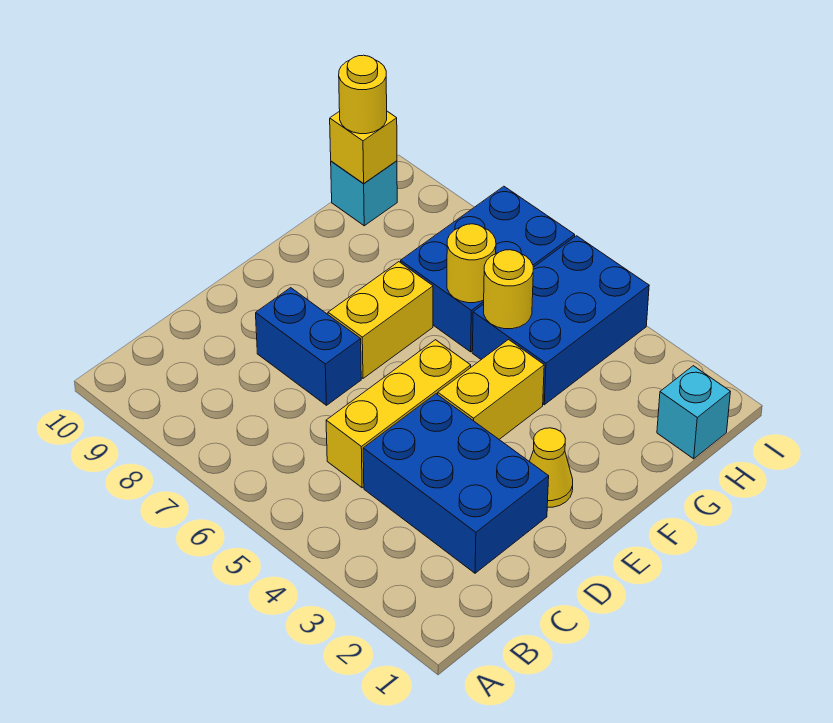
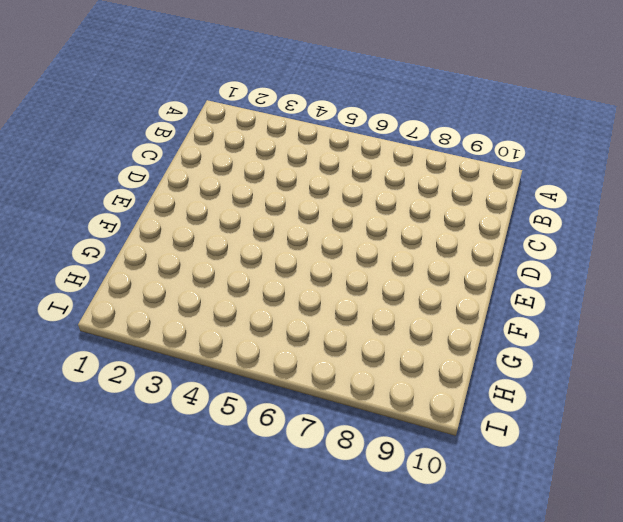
none -> blue 2x3 brick [363,394,549,573]
none -> yellow 1x3 brick [326,340,471,488]
none -> blue 1x2 brick [256,288,361,405]

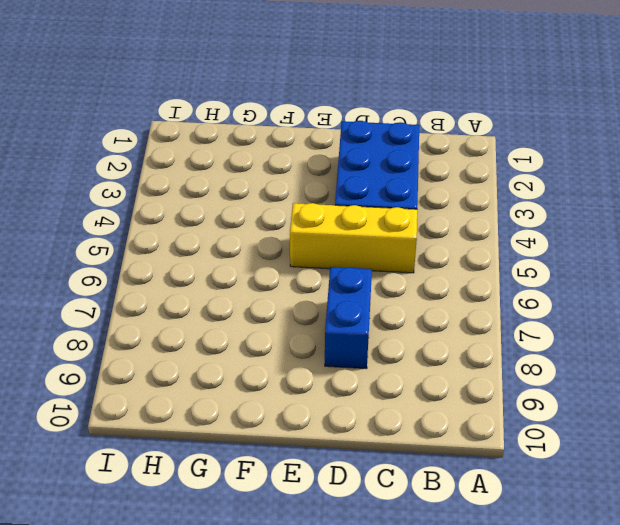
none -> yellow 1x1 cone [529,428,573,507]
none -> yellow 1x2 brick [438,340,544,439]
none -> yellow 1x2 brick [328,262,433,378]

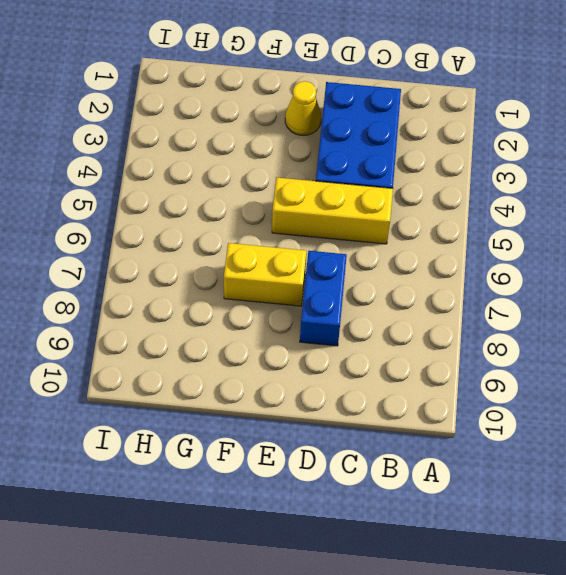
none -> yellow 1x2 brick [438,340,544,439]
none -> blue 2x3 brick [472,236,649,405]
none -> blue 2x3 brick [401,186,575,352]

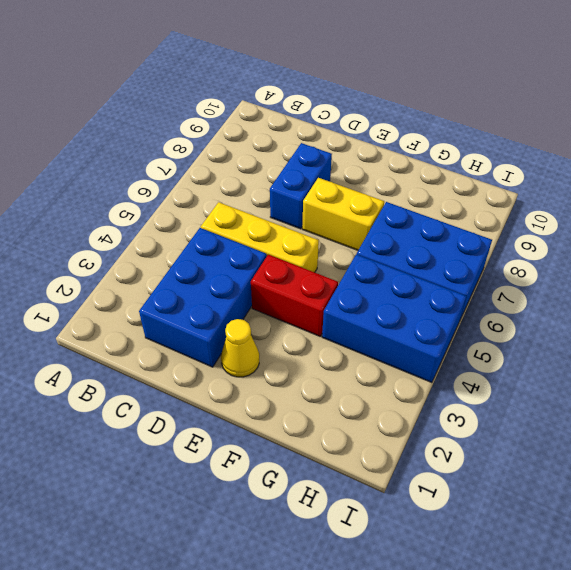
red 1x2 brick [251,255,338,336] -> yellow 1x2 brick [438,340,544,439]
none -> cyan 1x1 brick [657,366,730,459]
none -> cyan 1x1 brick [331,161,397,226]
none -> yellow 1x1 round brick [484,250,533,329]

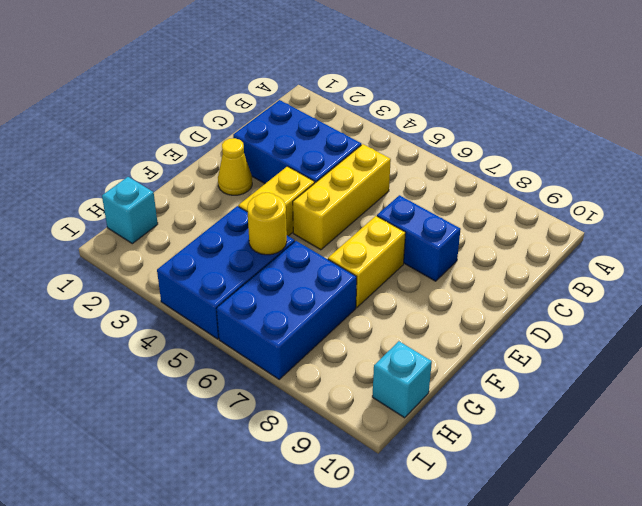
none -> yellow 1x1 round brick [447,224,496,303]
none -> yellow 1x1 brick [330,111,397,183]
none -> yellow 1x1 round brick [339,55,387,134]

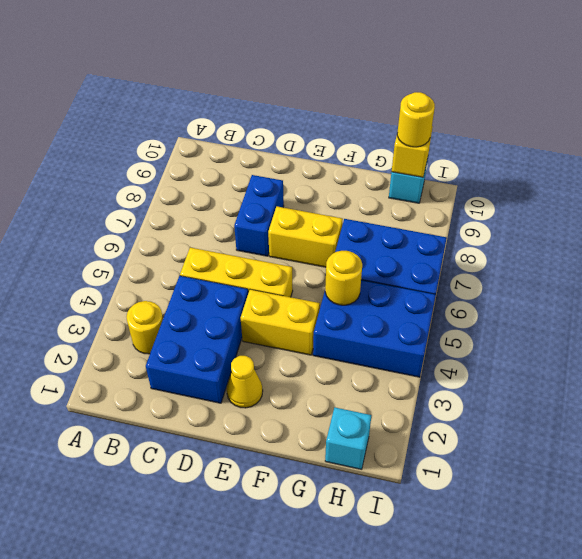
yellow 1x1 round brick [127,301,163,354] -> yellow 1x1 round brick moved to [447,224,496,303]

